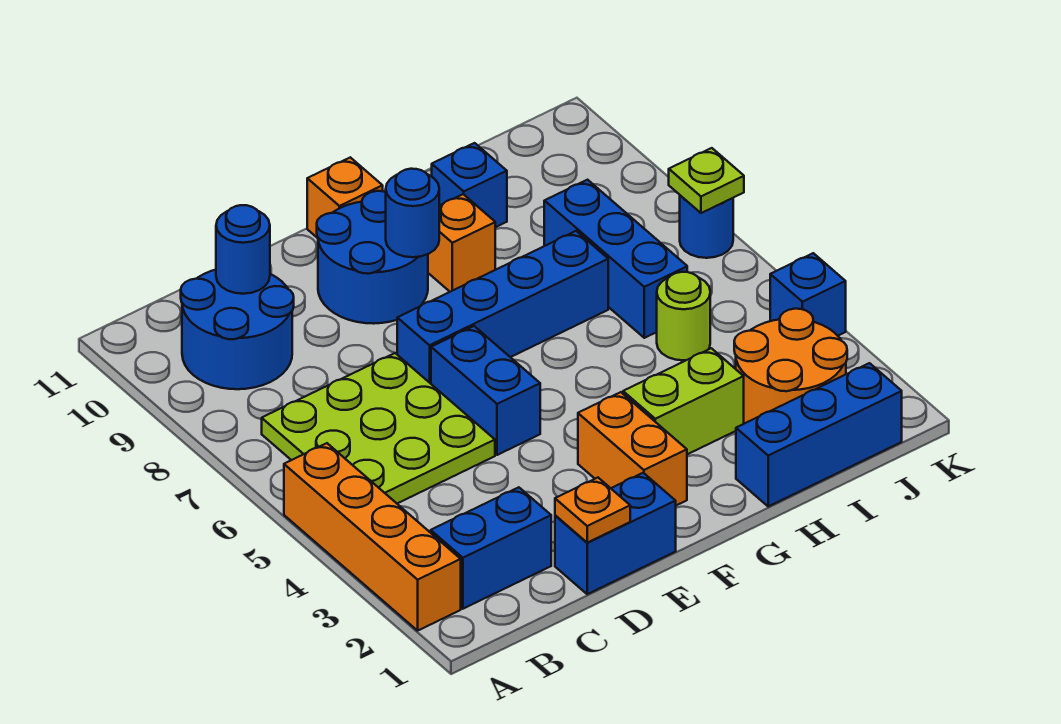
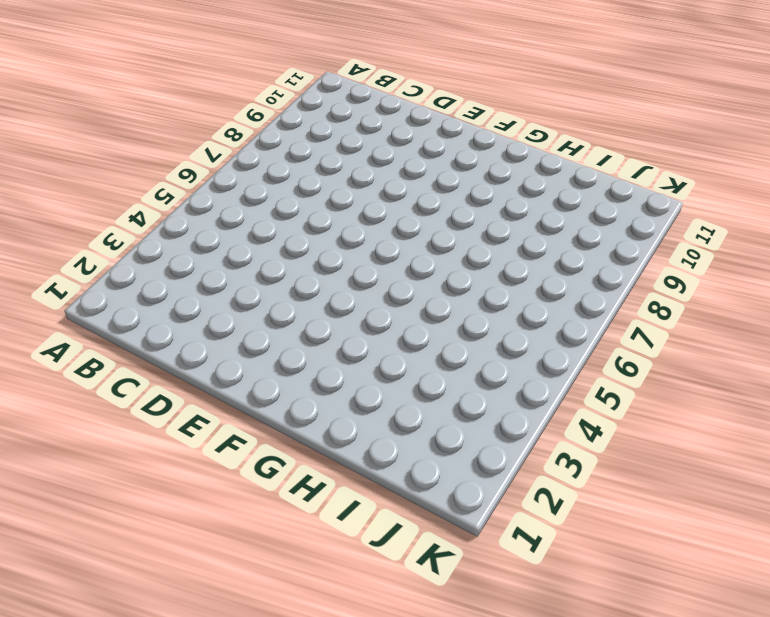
none -> orange 1x4 brick [284,443,461,631]
none -> blue 1x2 brick [431,487,551,609]
none -> lime 3x3 plate [262,353,495,503]

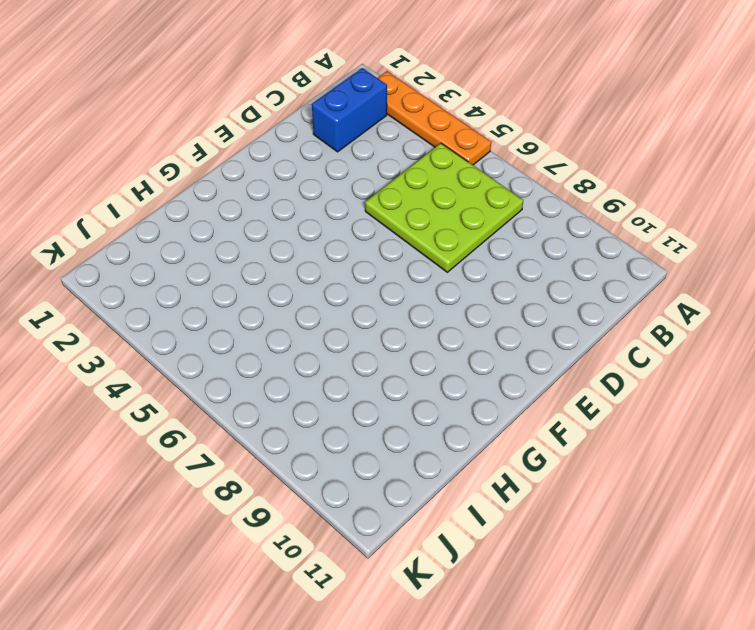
orange 1x4 plate [378,71,491,165] -> orange 1x4 brick [284,443,461,631]
none -> blue 2x2 round brick [181,270,294,389]
none -> blue 1x2 brick [555,473,676,594]
none -> blue 1x2 brick [431,326,540,455]

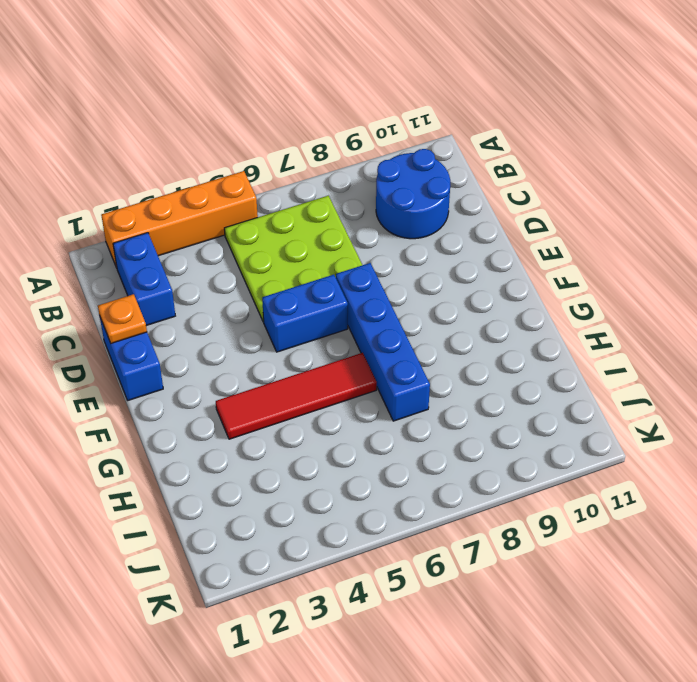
red 1x4 tile [216,353,377,439] -> lime 1x2 brick [623,348,744,454]
none -> blue 2x2 round brick [317,191,428,324]
none -> orange 1x2 brick [578,392,687,505]
none -> orange 1x1 brick [307,157,383,238]

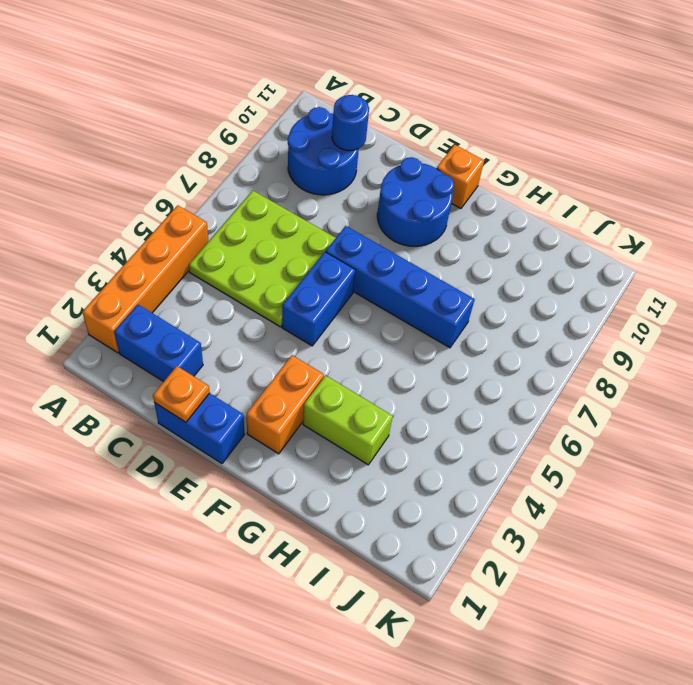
none -> orange 1x1 brick [428,194,495,292]
none -> blue 1x3 brick [736,363,902,506]
none -> blue 1x1 brick [432,143,507,227]

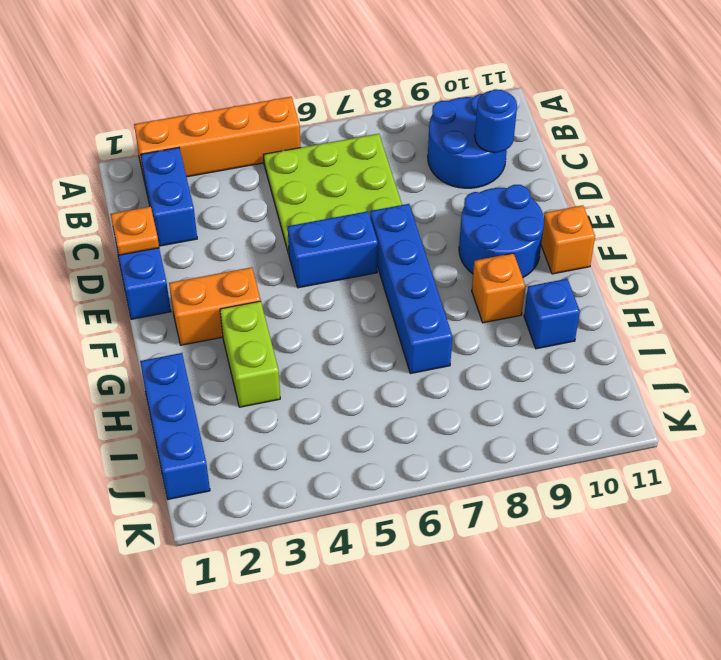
none -> orange 2x2 round brick [734,309,847,424]
none -> lime 1x1 round brick [657,272,710,360]
none -> blue 1x3 brick [544,180,687,338]

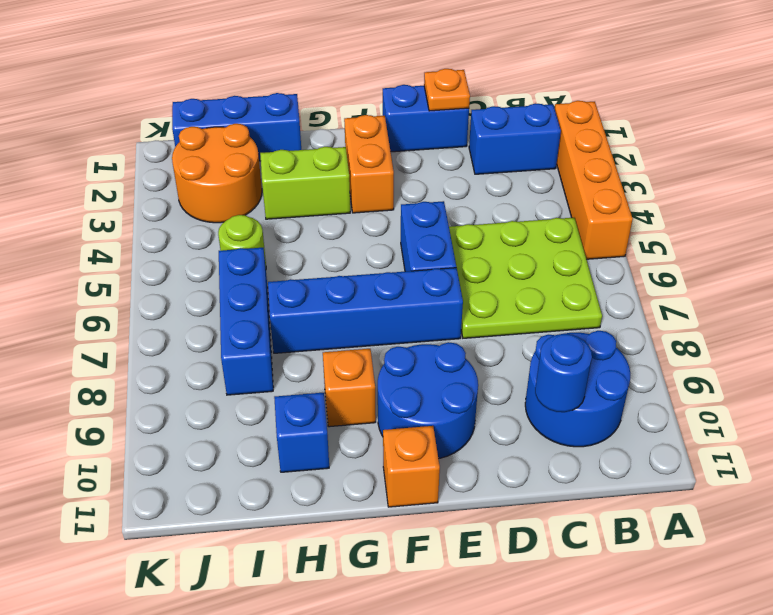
none -> blue 1x1 brick [770,253,846,336]
none -> blue 1x1 round brick [680,196,733,258]
none -> blue 1x1 round brick [386,169,439,257]

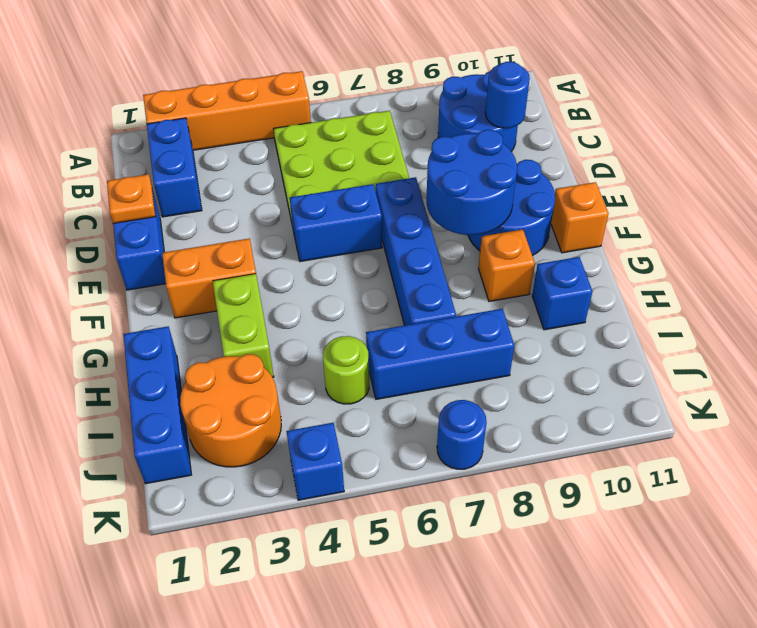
blue 2x2 round brick [426,130,517,235] -> blue 1x1 round brick [386,169,439,257]
none -> lime 1x1 plate [669,148,744,213]

